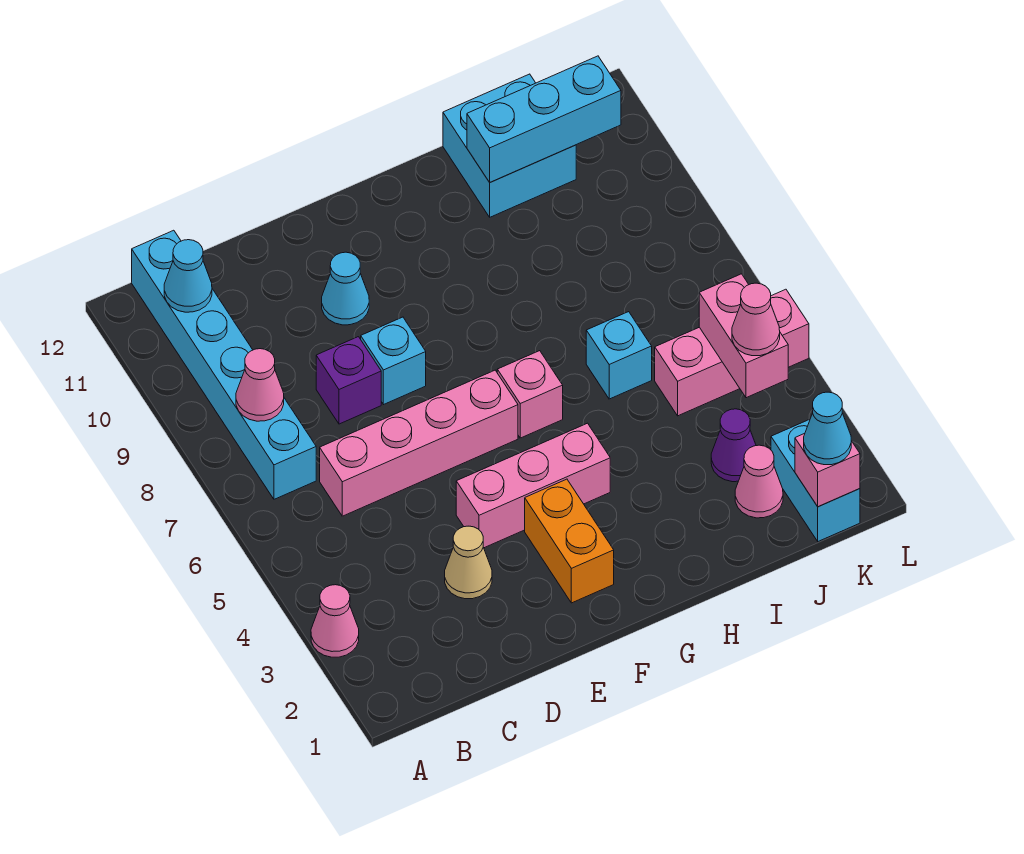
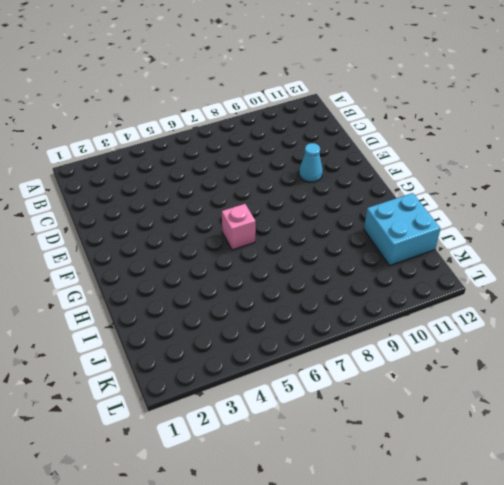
none -> pink 1x1 cone [311,585,359,657]
none -> cyan 1x6 brick [132,230,316,499]
none -> pink 1x4 brick [320,370,518,516]

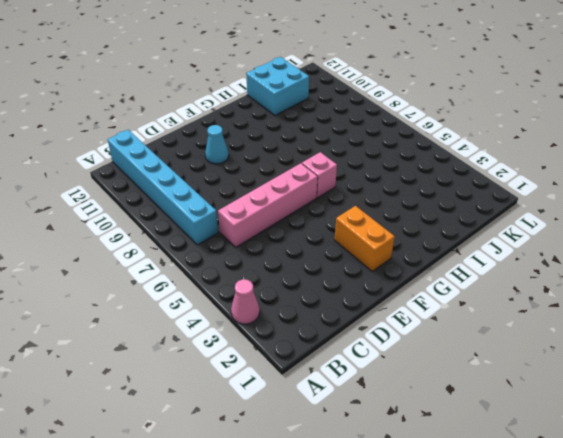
none -> tan 1x1 cone [445,526,492,599]
none -> purple 1x1 brick [316,337,381,424]
none -> pink 1x3 brick [456,423,610,548]

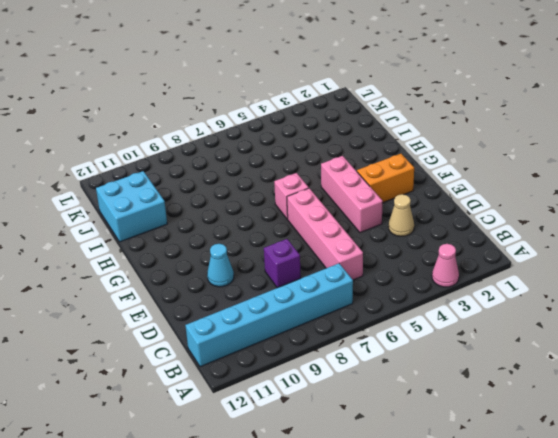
none -> cyan 1x1 brick [361,317,426,405]
none -> cyan 1x1 brick [586,312,652,399]
none -> pink 1x1 cone [735,445,783,518]

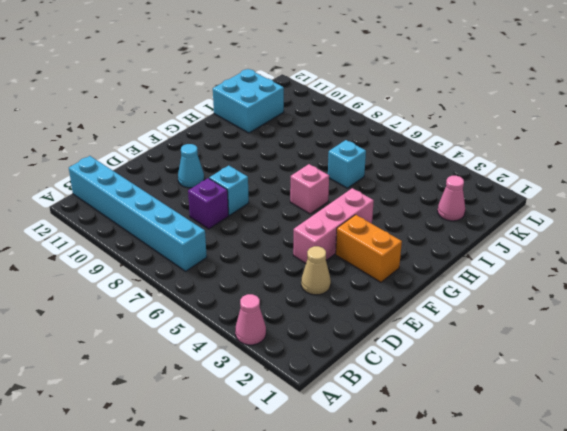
none -> pink 1x4 brick [320,370,518,516]
none -> purple 1x1 cone [711,409,756,482]
none -> pink 1x3 brick [655,289,809,416]

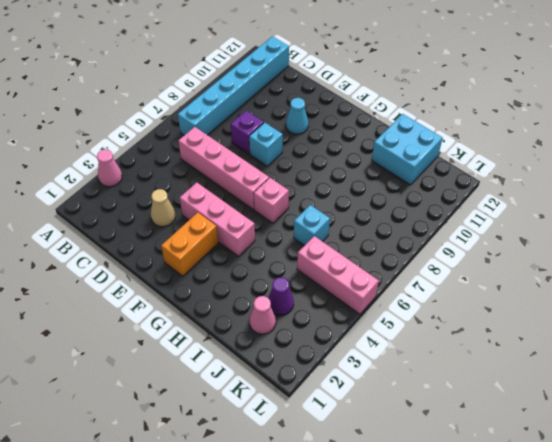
none -> cyan 1x2 brick [771,419,860,541]
none -> pink 1x1 cone [236,349,284,421]
none -> cyan 1x1 cone [164,240,212,312]

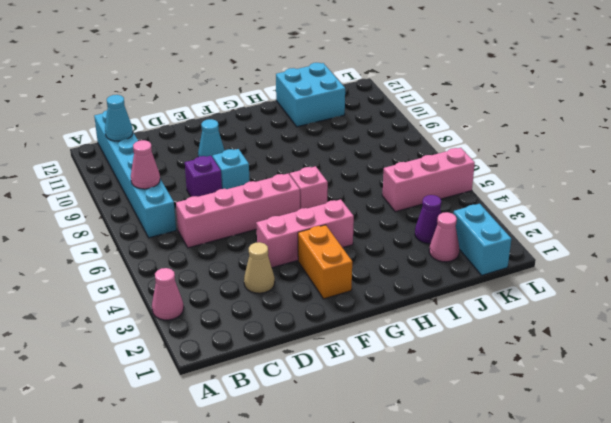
none -> cyan 1x1 brick [586,312,652,399]
none -> cyan 1x3 brick [467,56,621,182]
none -> pink 1x1 brick [795,433,860,507]

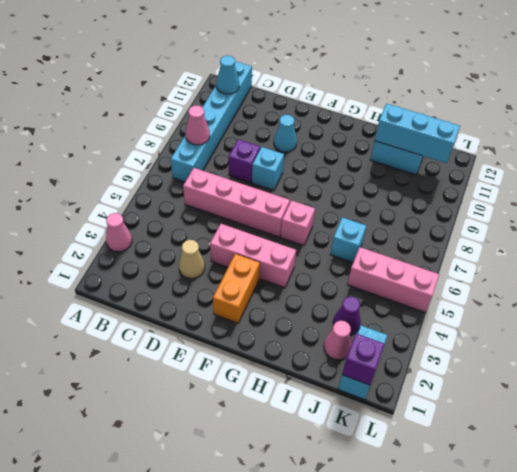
purple 1x1 brick [342,334,384,385] -> pink 1x1 brick [795,433,860,507]
none -> pink 1x2 brick [699,274,788,398]
none -> cyan 1x1 cone [804,392,851,465]
none -> pink 1x1 cone [732,283,780,356]

